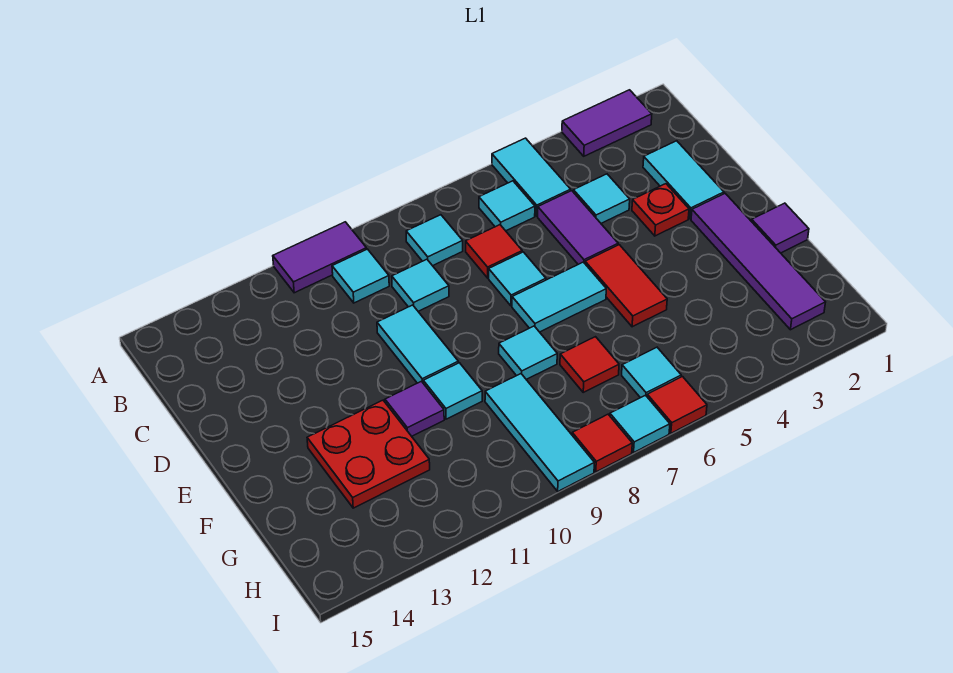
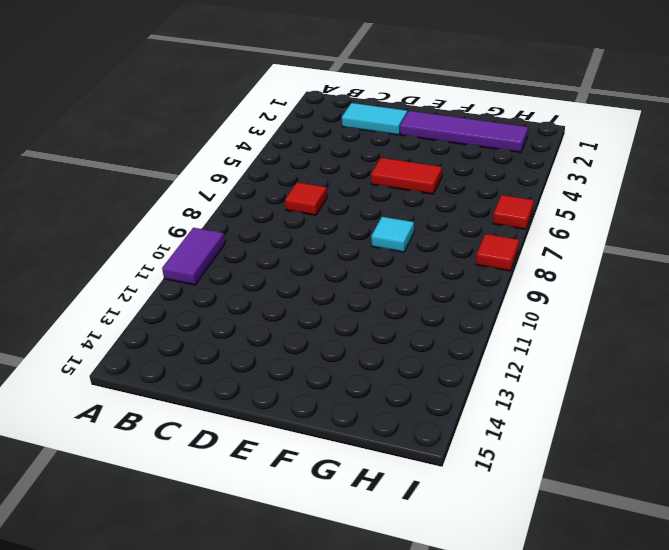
none -> purple 1x2 tile [562,90,652,156]
none -> cyan 1x2 tile [492,138,571,216]
none -> cyan 1x1 tile [479,181,535,231]

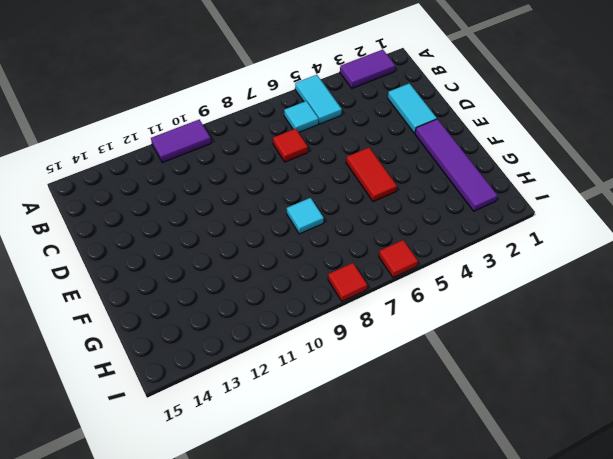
none -> cyan 1x1 tile [406,215,463,266]
none -> cyan 1x1 tile [332,249,389,303]
none -> cyan 1x1 tile [573,174,630,223]

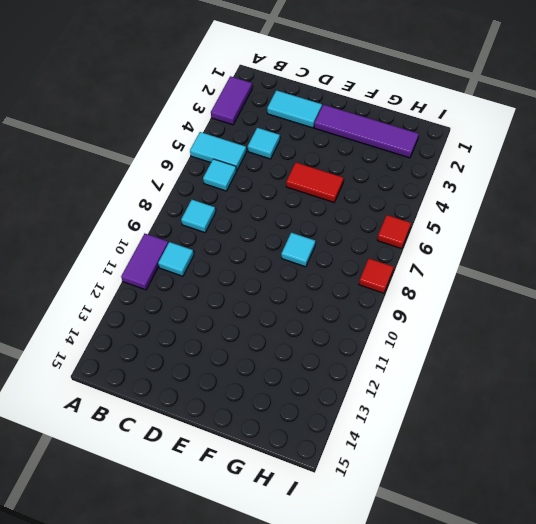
none -> purple 1x2 tile [538,191,618,264]
none -> red 1x1 tile [466,225,522,278]
none -> cyan 1x1 tile [392,259,449,311]

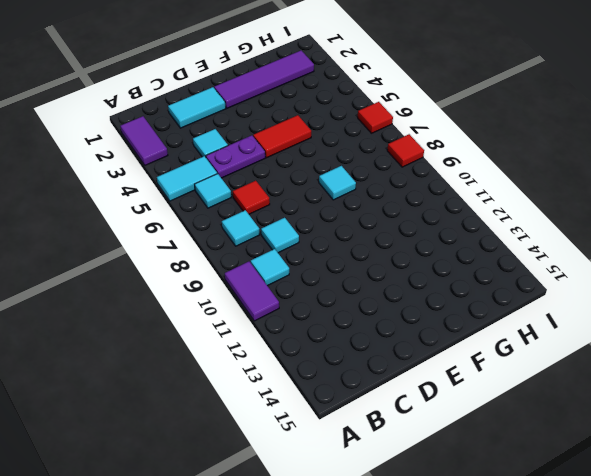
purple 1x2 plate [206,135,265,178] -> purple 1x2 tile [538,191,618,264]
none -> red 1x1 plate [632,184,689,236]
none -> cyan 1x1 tile [489,252,546,306]
none -> cyan 1x2 tile [377,305,458,383]

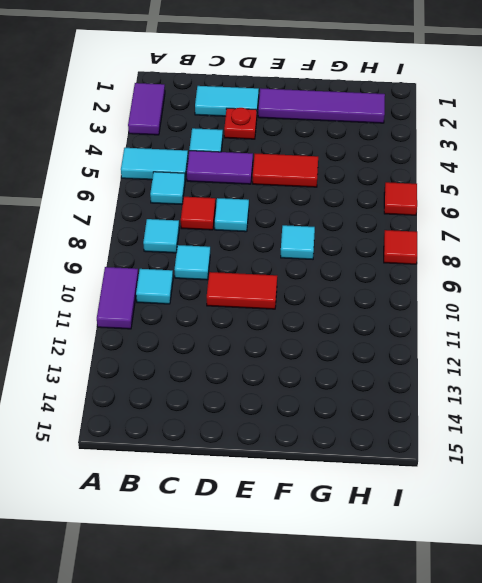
red 1x2 tile [207,272,277,309] -> cyan 1x2 tile [377,305,458,383]
none -> cyan 1x2 tile [512,262,606,332]
none -> purple 1x1 tile [752,203,809,253]
none -> cyan 1x1 tile [423,363,482,419]

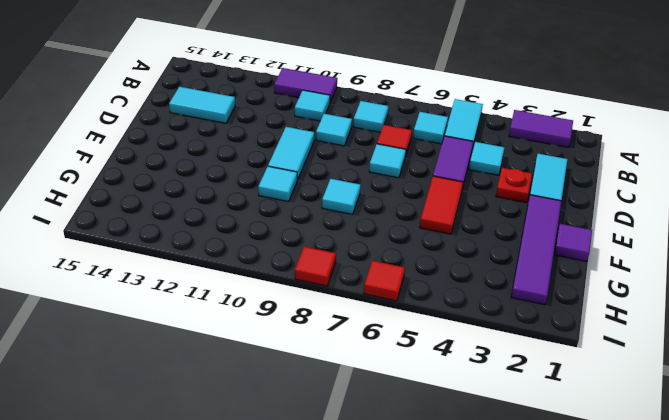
cyan 1x2 tile [169,87,235,123] -> cyan 1x2 tile moved to [512,262,606,332]
none -> purple 1x1 tile [385,381,444,436]
none -> red 2x2 plate [307,400,430,508]
none -> red 1x1 tile [560,337,619,392]

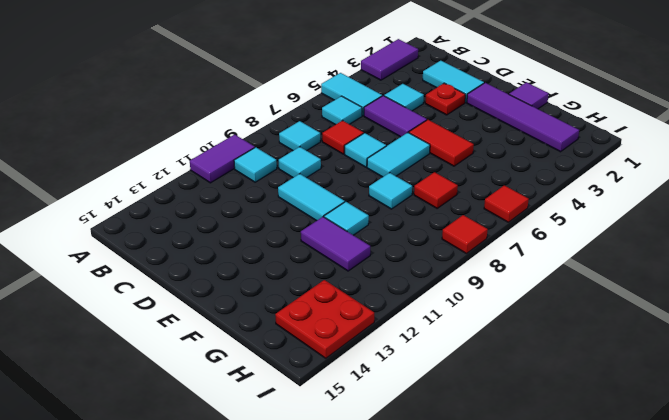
purple 1x2 tile [301,217,370,271] -> purple 1x1 tile [385,381,444,436]
red 2x2 plate [275,280,374,358] -> red 2x2 plate moved to [307,400,430,508]
none -> cyan 1x3 tile [485,374,594,491]
none -> cyan 1x1 tile [622,347,681,398]
none -> cyan 1x1 tile [610,395,670,452]

